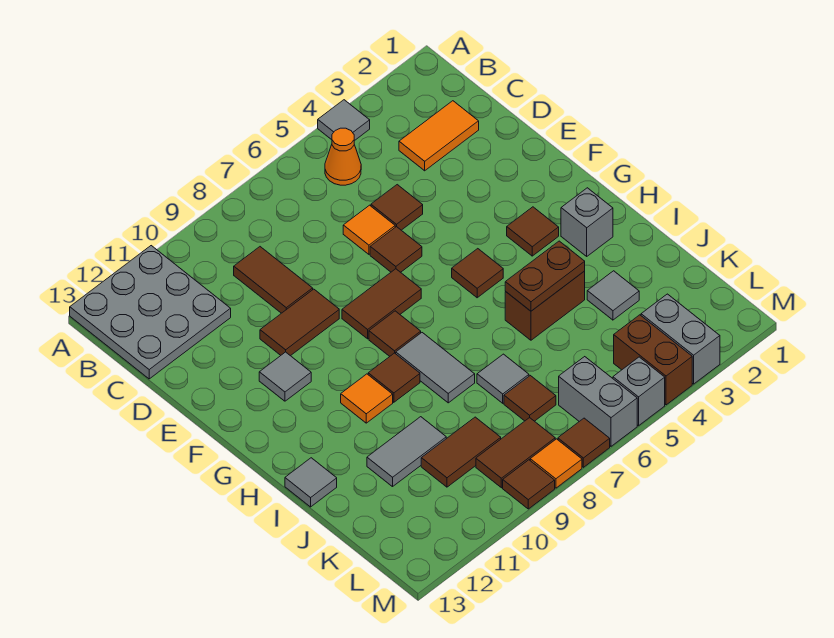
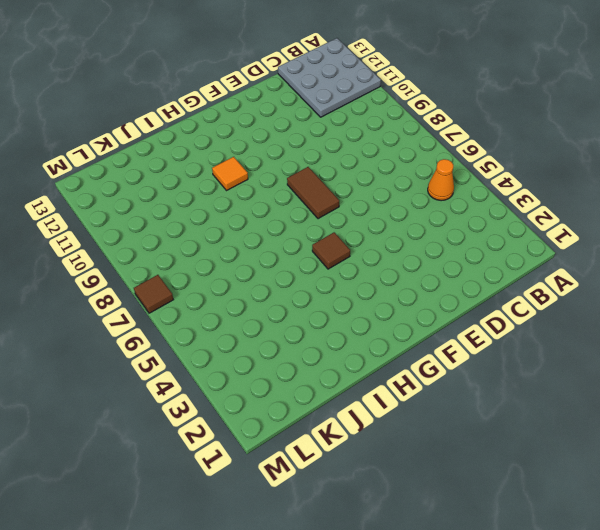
none -> grey 1x1 tile [318,100,370,141]
none -> orange 1x2 tile [399,101,479,171]
none -> brown 1x2 tile [234,247,313,313]
none -> brown 1x1 tile [371,185,423,230]

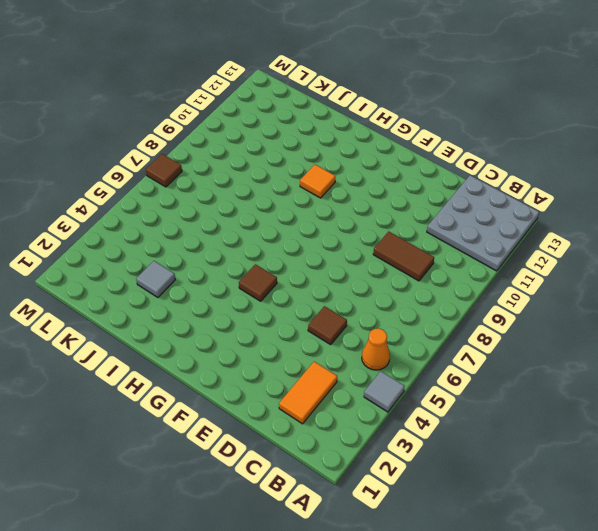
none -> orange 1x1 tile [343,205,395,254]
none -> brown 1x1 tile [370,227,422,272]
none -> brown 1x2 tile [260,289,339,356]
none -> brown 1x2 tile [342,269,421,339]

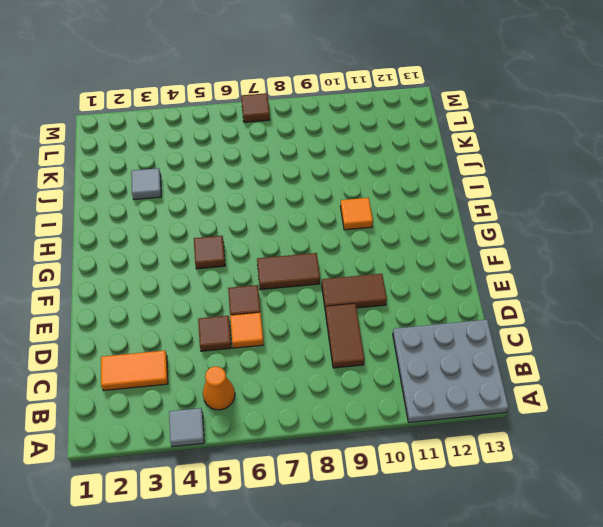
none -> grey 1x1 tile [259,352,311,401]
none -> brown 1x1 tile [507,207,559,256]
none -> brown 1x1 tile [369,311,421,356]
none -> grey 1x1 brick [561,188,613,256]

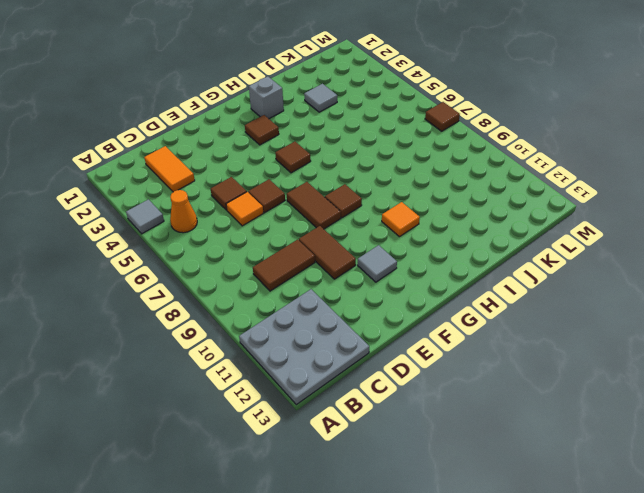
none -> grey 1x2 tile [396,333,475,403]
none -> brown 1x1 tile [368,353,420,402]
none -> brown 1x2 brick [505,271,585,340]
none -> grey 1x1 tile [285,458,337,507]

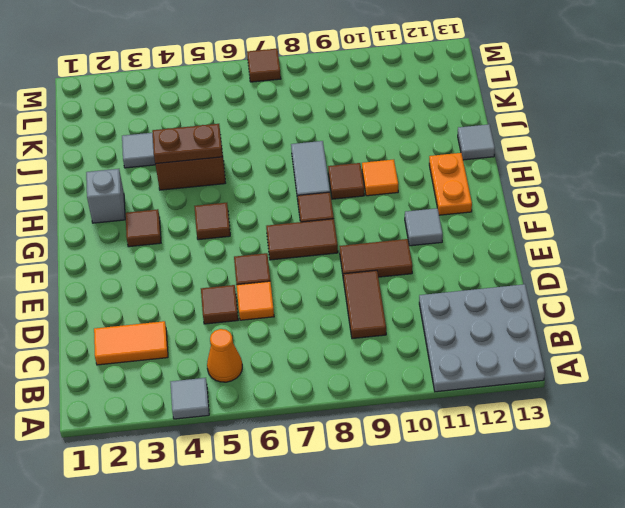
orange 1x2 plate [429,153,472,215] -> none
none -> grey 1x1 tile [477,354,529,403]
none -> grey 1x2 tile [367,417,446,487]
none -> brown 1x1 tile [504,376,556,421]
none -> brown 1x2 tile [421,417,501,487]

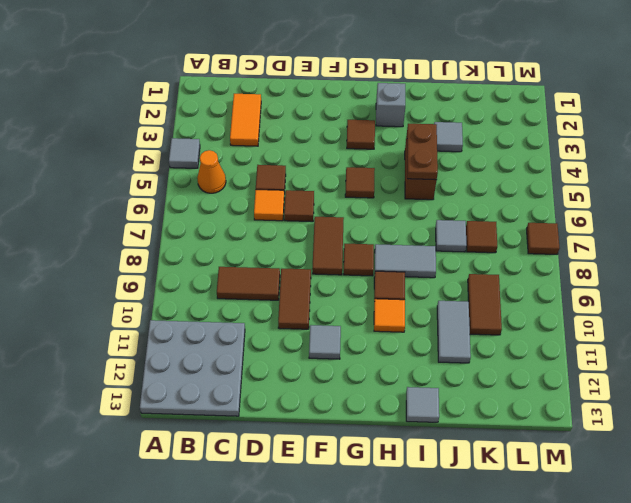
none -> grey 1x2 brick [641,294,720,384]
none -> brown 1x2 brick [614,315,692,405]
none -> grey 1x2 brick [559,357,637,446]
none -> brown 1x2 tile [476,418,555,488]

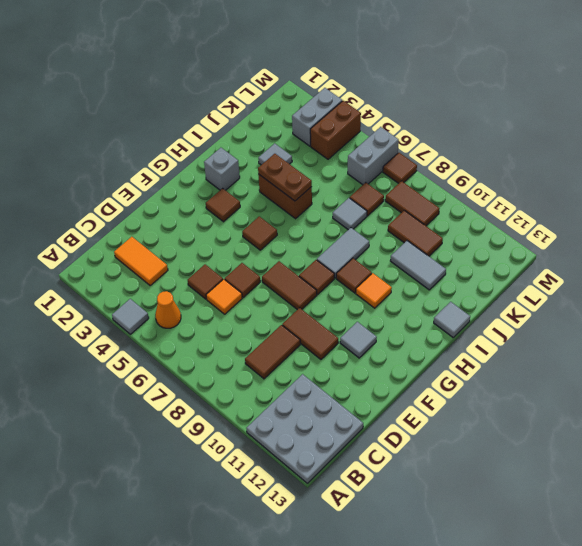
none -> grey 1x1 brick [613,357,665,426]
none -> orange 1x1 tile [530,439,582,488]
none -> brown 1x1 tile [503,460,555,509]

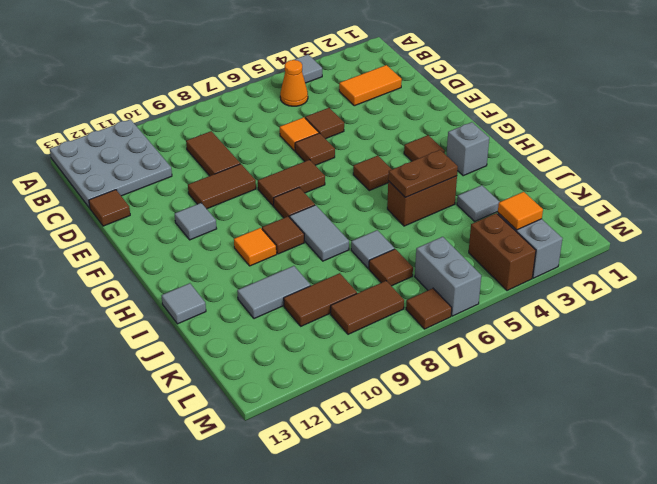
brown 1x1 tile [89,190,130,226] -> brown 1x1 tile moved to [503,460,555,509]
orange 1x1 tile [498,192,543,230] -> orange 1x1 tile moved to [530,439,582,488]
none -> grey 1x1 brick [613,357,665,426]

